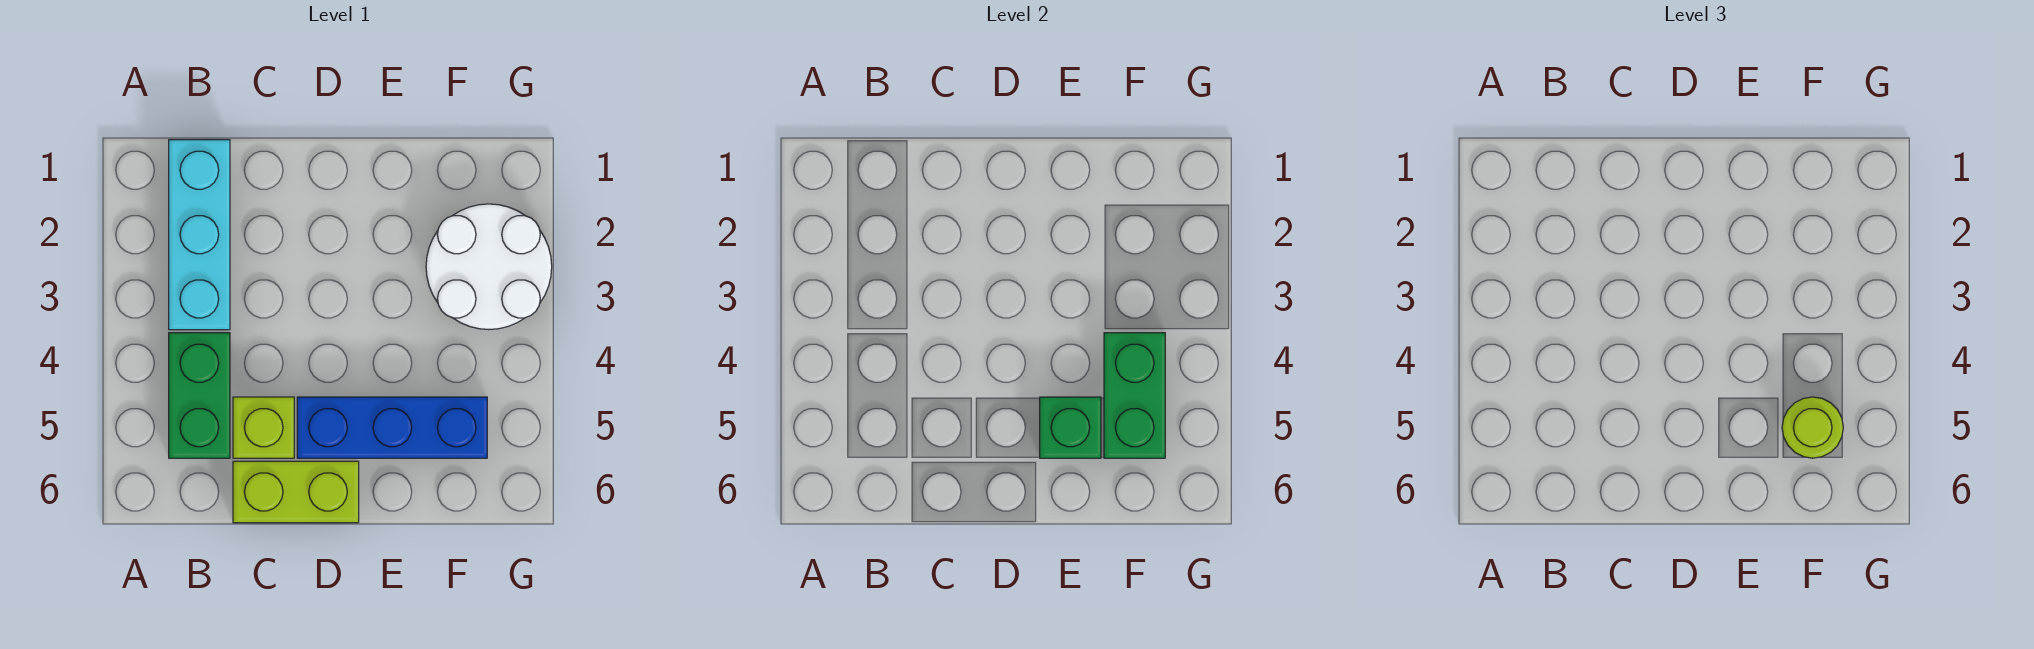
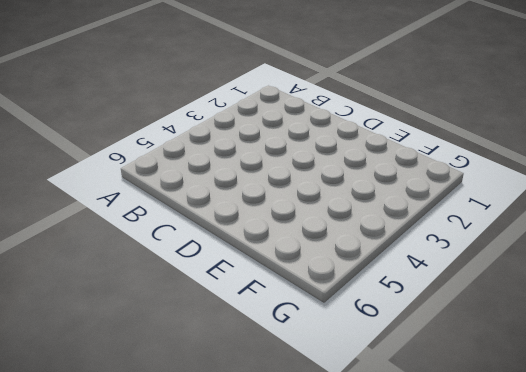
none -> cyan 1x3 brick [169,140,230,330]
none -> green 1x2 brick [169,333,230,458]

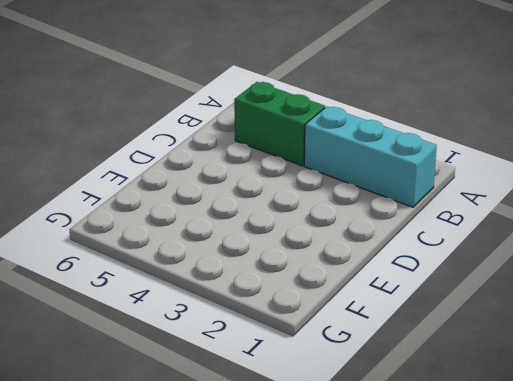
none -> lime 1x1 brick [233,397,294,458]
none -> lime 1x2 brick [233,461,359,523]

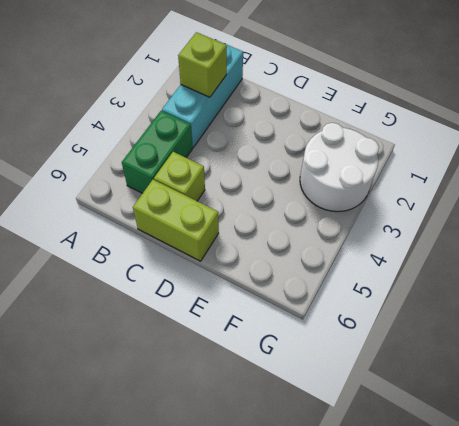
lime 1x1 brick [178,32,227,97] -> none
none -> blue 1x3 brick [297,397,487,458]
none -> green 1x1 brick [1040,397,1101,458]

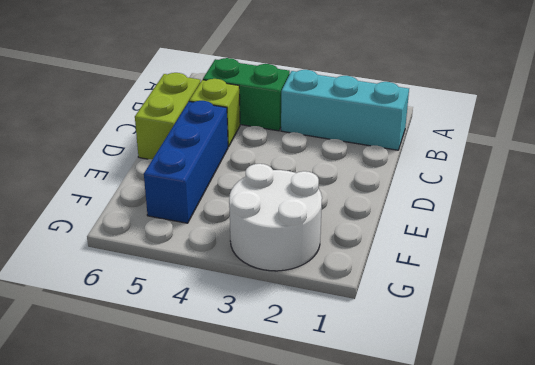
none -> green 1x1 brick [1040,397,1101,458]
none -> green 1x2 brick [1104,333,1165,458]

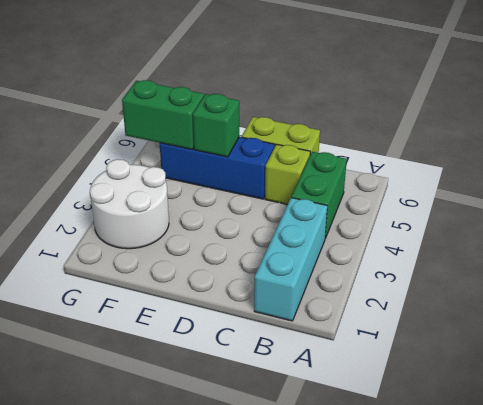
green 1x2 brick [122,80,204,149] -> green 1x2 brick turned to [1104,333,1165,458]
none -> lime 1x1 round brick [1782,397,1843,458]

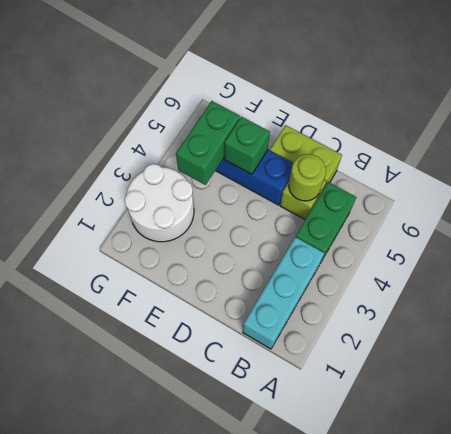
lime 1x1 round brick [289,154,326,201] -> lime 1x1 round brick moved to [1782,397,1843,458]

